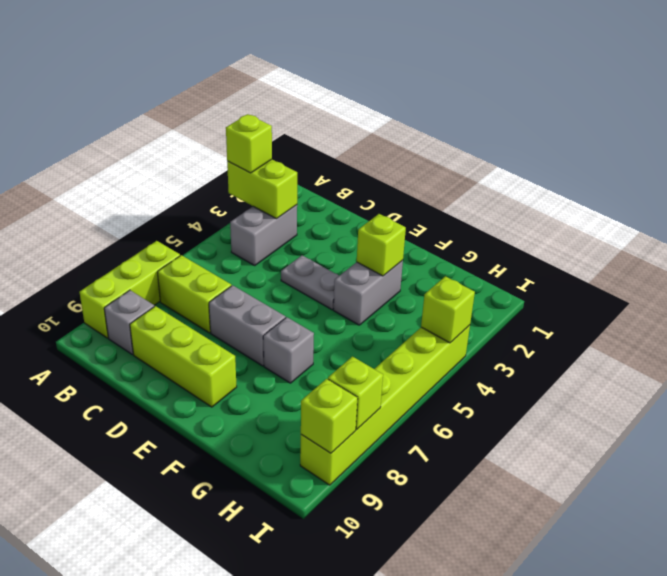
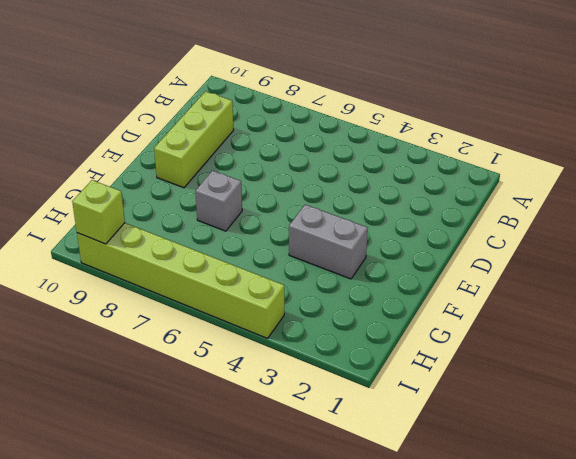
none -> lime 1x3 brick [80,241,180,338]
none -> grey 1x2 brick [230,205,297,265]
none -> lime 1x2 brick [157,255,231,333]

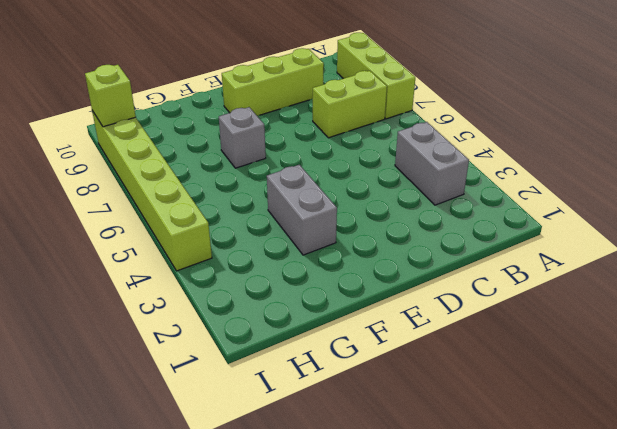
none -> grey 1x1 brick [104,290,154,355]
none -> grey 1x2 plate [281,255,339,310]
none -> grey 1x2 brick [209,285,286,366]

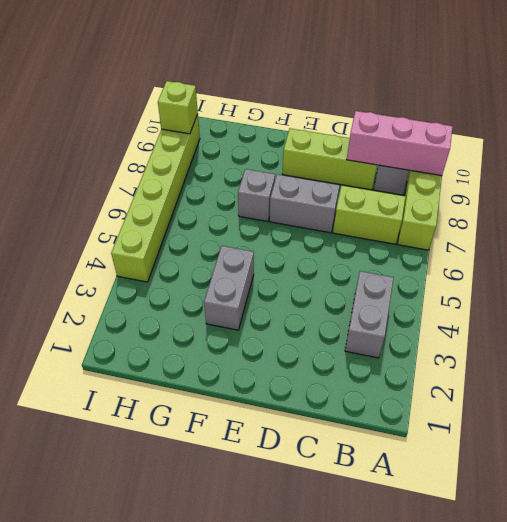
pink 1x3 brick [347,111,453,176] -> none
none -> grey 1x2 plate [281,255,339,310]
none -> lime 1x2 brick [227,160,297,219]
none -> lime 1x1 brick [357,214,406,276]

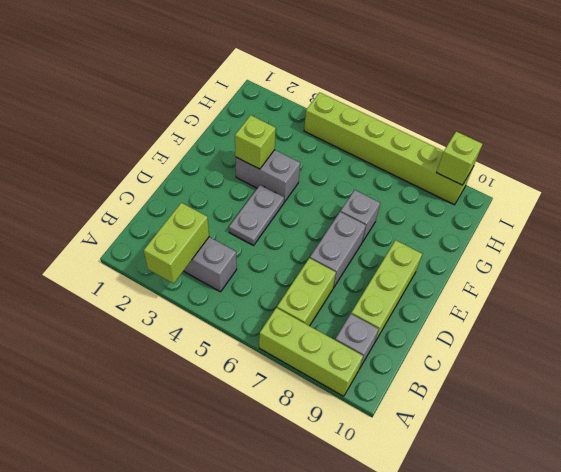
none -> lime 1x1 brick [421,276,475,343]
none -> lime 1x1 brick [328,357,383,429]
none -> lime 1x1 brick [226,114,272,173]

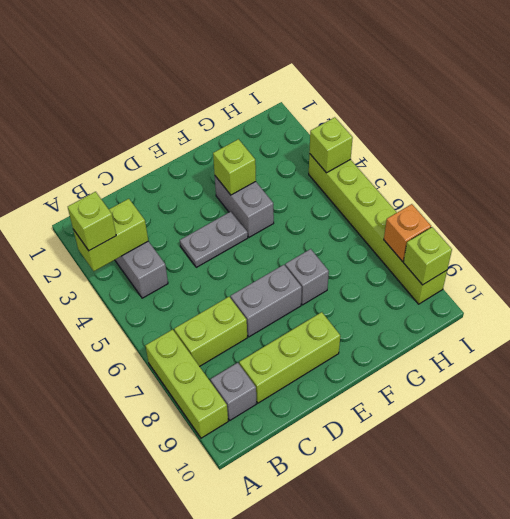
orange 1x1 brick [384,204,431,261] -> lime 1x1 brick [328,357,383,429]

